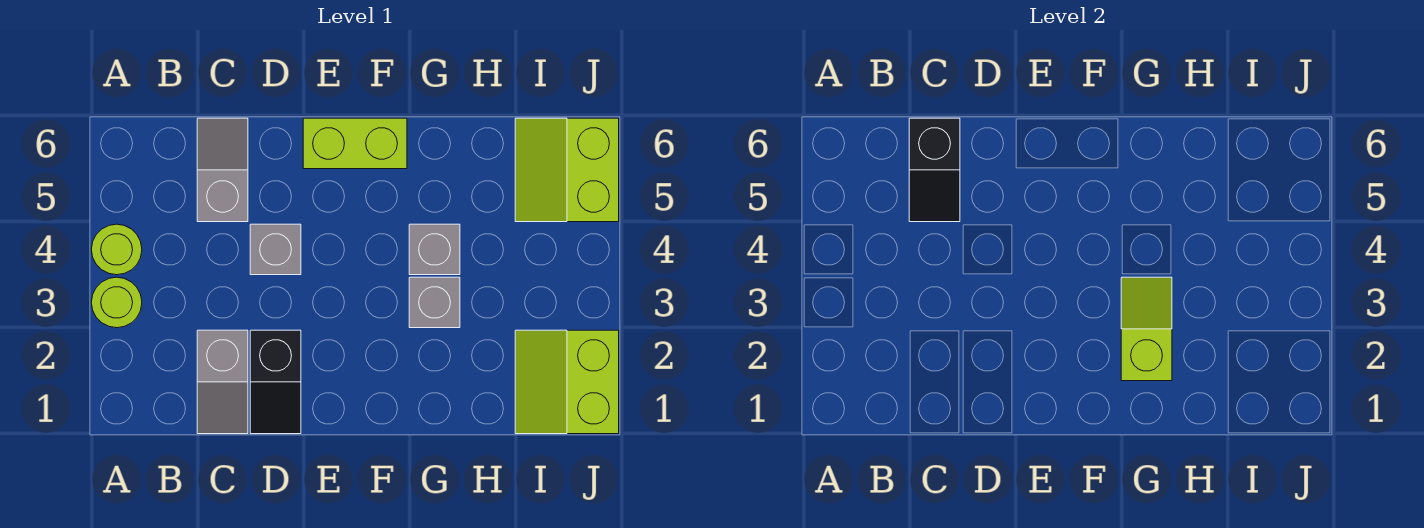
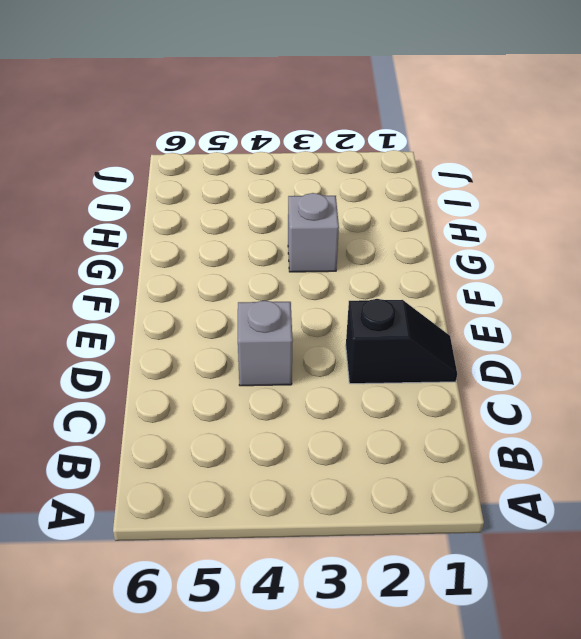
none -> lime 1x1 round brick [91,277,142,328]
none -> lime 1x1 round brick [91,224,142,275]
none -> grey 1x2 slope [197,330,248,434]

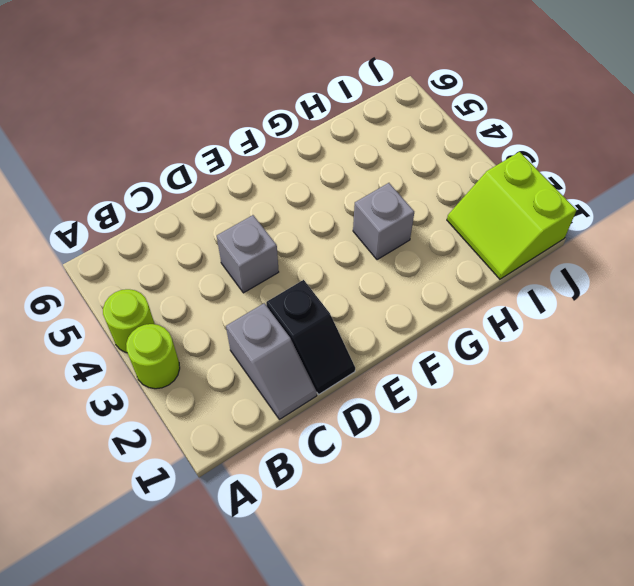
none -> grey 1x2 slope [197,118,248,222]
none -> lime 1x2 brick [303,118,407,169]
none -> grey 1x1 brick [409,224,460,275]

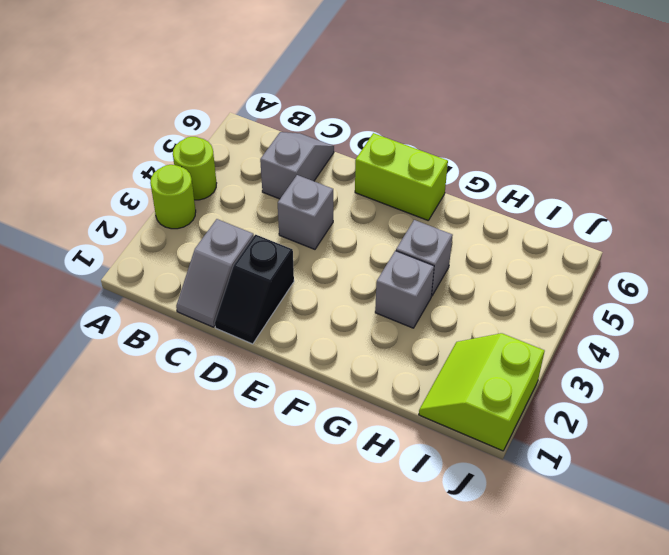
none -> lime 2x2 slope [515,118,619,222]
none -> black 1x2 slope [909,118,960,222]
none -> lime 1x2 slope [1121,277,1172,381]

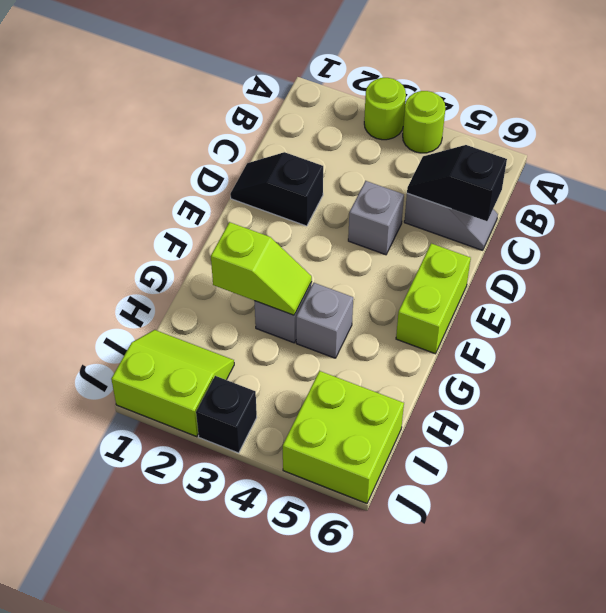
lime 2x2 brick [283,371,404,503] -> lime 2x2 slope [515,118,619,222]
black 1x1 brick [196,376,257,453] -> none
none -> grey 1x2 slope [197,330,248,434]

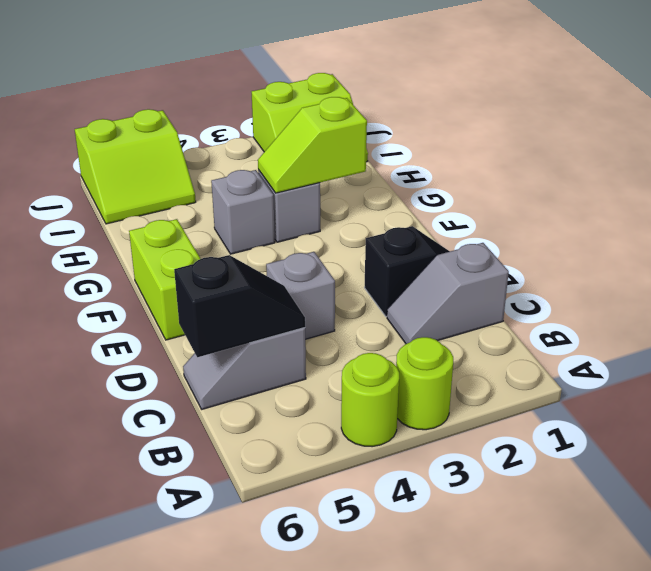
grey 1x2 slope [387,243,509,344] -> grey 1x2 slope turned to [197,330,248,434]

